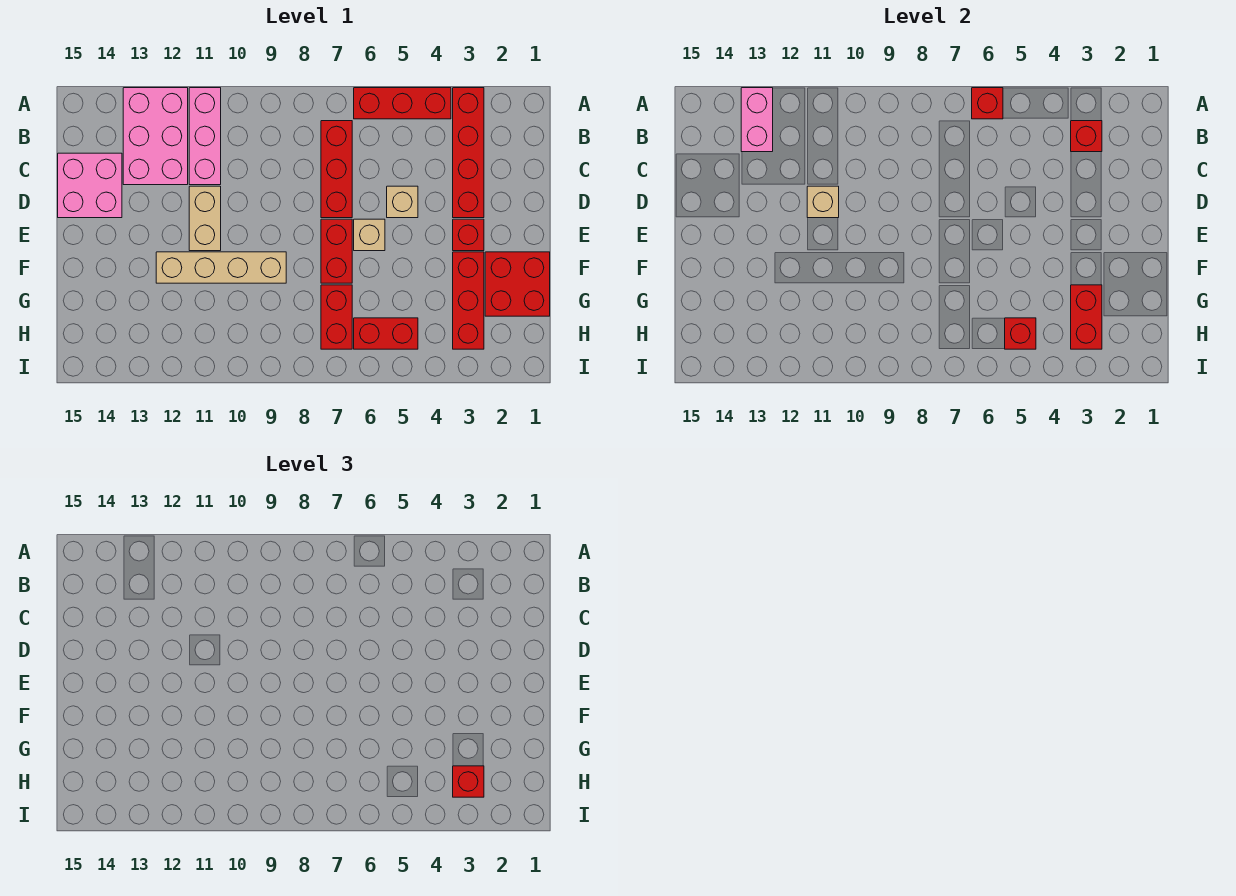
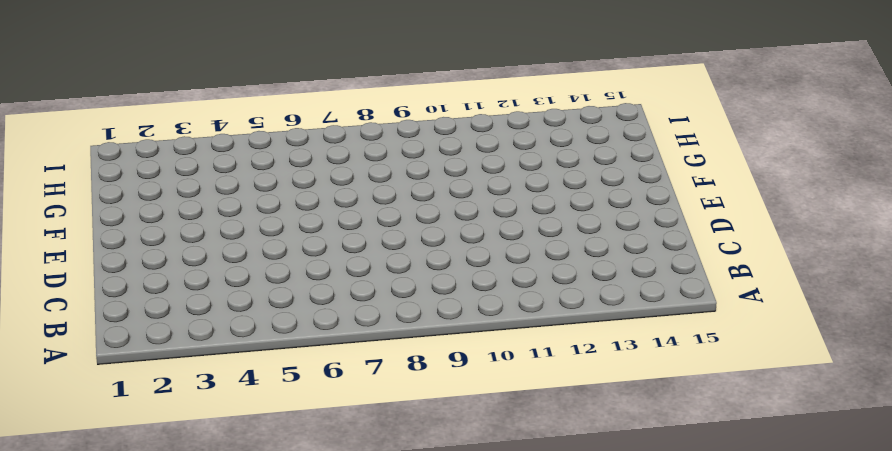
none -> red 1x4 brick [453,88,484,218]
none -> red 1x3 brick [354,88,451,119]
none -> pink 1x3 brick [189,88,221,185]

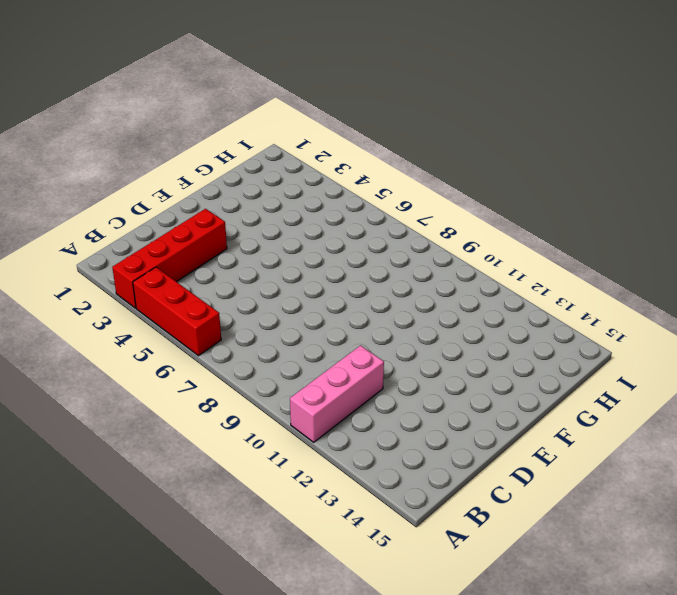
none -> pink 2x3 brick [123,88,188,185]
none -> red 1x3 brick [321,121,352,218]
none -> pink 2x2 brick [58,153,122,218]

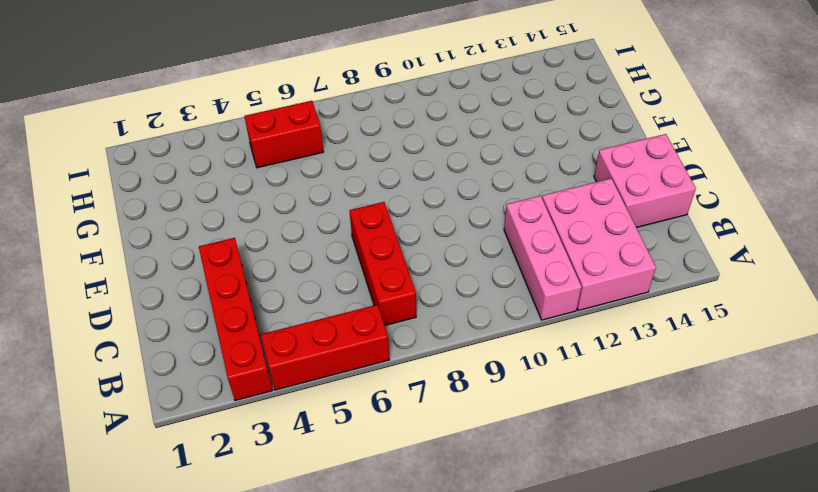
none -> tan 1x1 brick [387,186,418,218]
none -> tan 1x2 brick [189,186,221,251]
none -> red 1x1 brick [453,219,484,251]

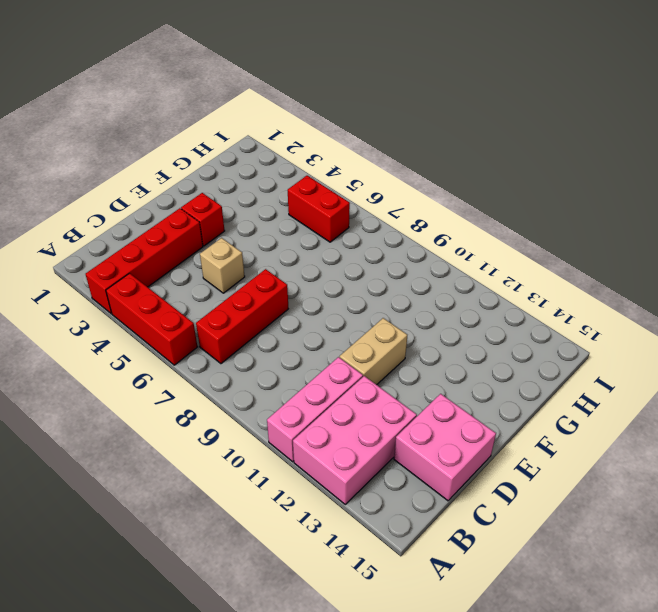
none -> tan 1x1 brick [354,219,385,251]
none -> red 1x2 brick [321,219,352,283]
none -> red 2x2 brick [485,252,550,316]

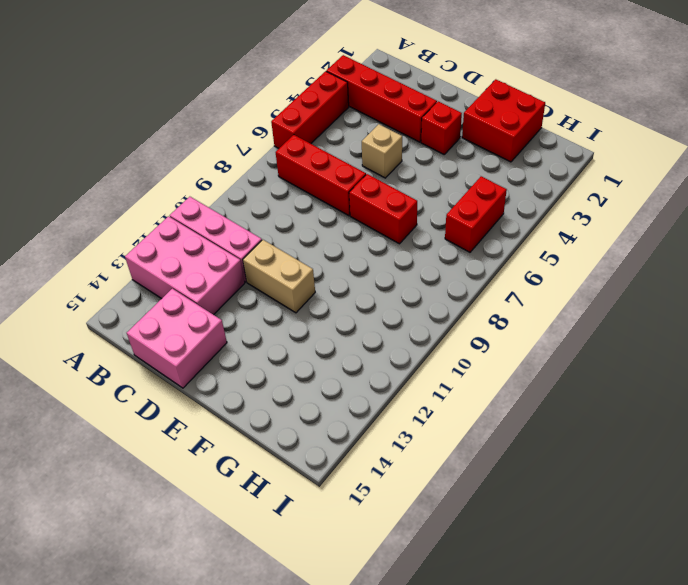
none -> tan 1x1 brick [354,219,385,251]
none -> red 1x3 brick [453,252,484,349]
none -> tan 1x4 brick [156,252,286,283]

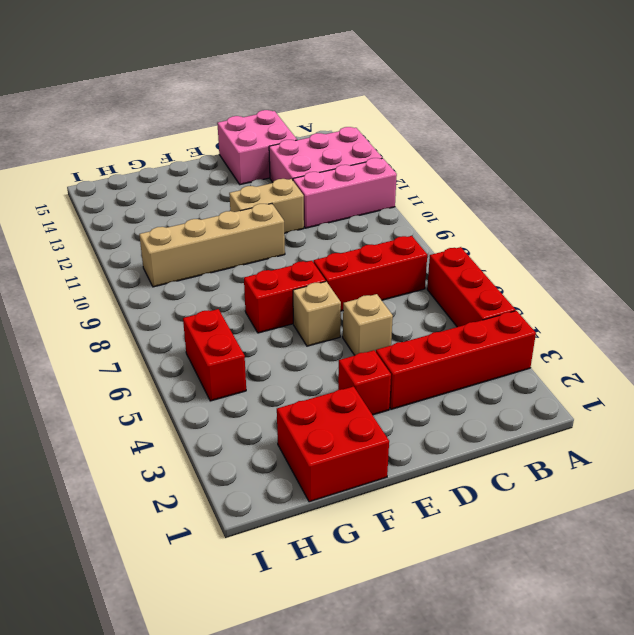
tan 1x4 brick [139,204,285,287] -> tan 1x4 brick turned to [156,252,286,283]
none -> red 1x3 brick [453,252,484,349]
none -> red 1x2 brick [321,285,352,349]
none -> red 1x1 brick [972,88,1003,119]

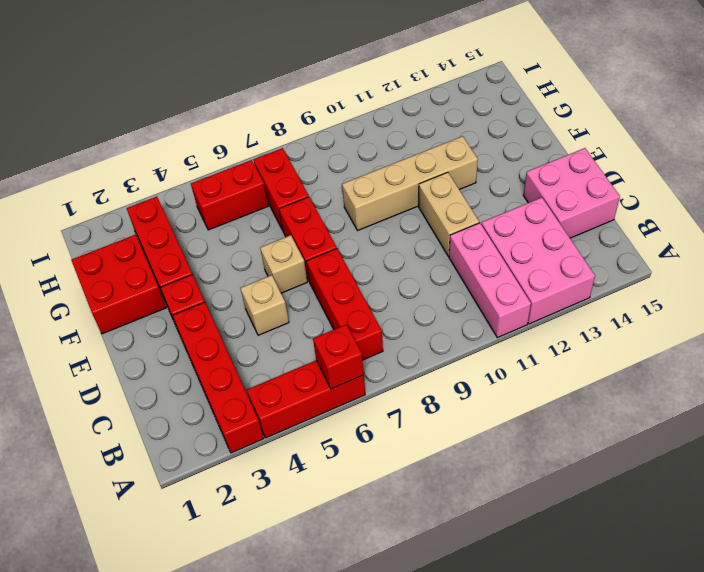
none -> pink 1x2 brick [741,88,773,152]
none -> red 1x1 brick [1071,121,1102,152]
none -> tan 1x1 brick [807,186,839,218]

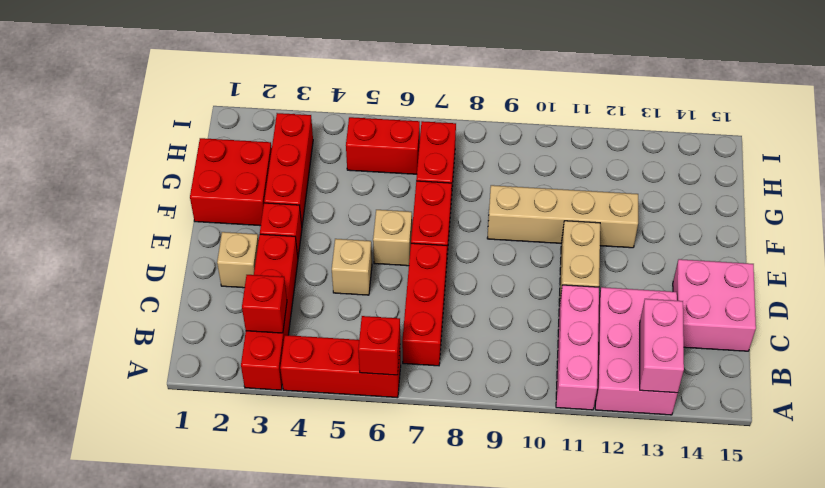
tan 1x1 brick [217,232,259,288] -> tan 1x1 brick moved to [807,186,839,218]
none -> red 1x2 brick [1071,285,1102,349]
none -> red 1x1 brick [1005,318,1036,349]
none -> red 1x1 brick [453,766,484,797]

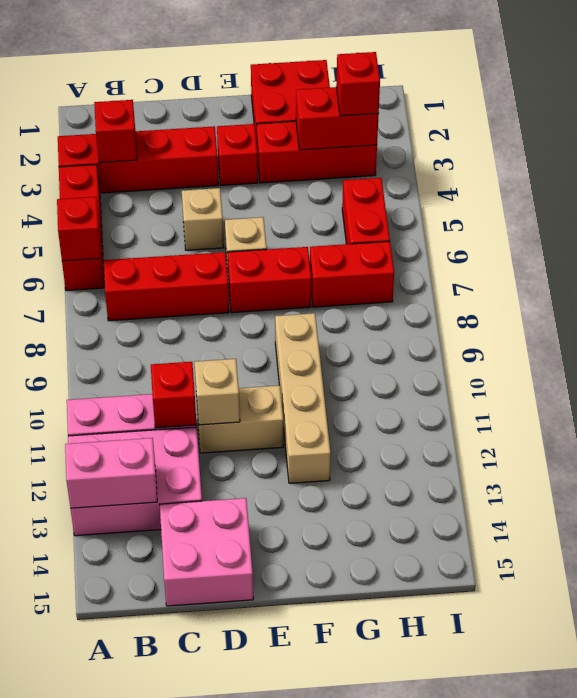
red 1x1 brick [151,362,196,428] -> red 1x1 brick moved to [1005,318,1036,349]

